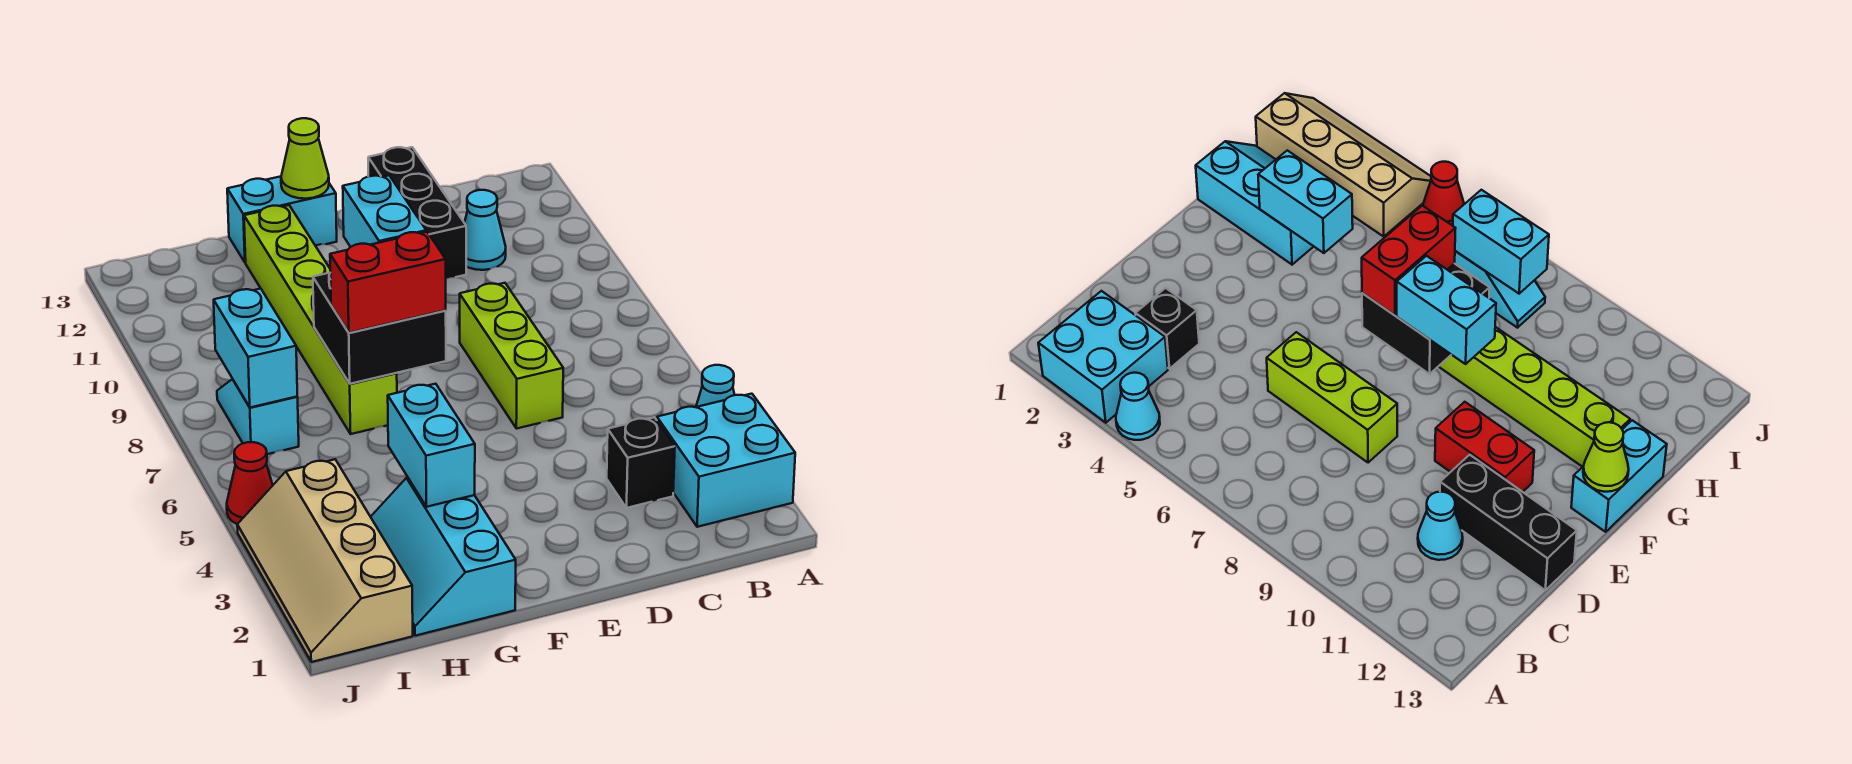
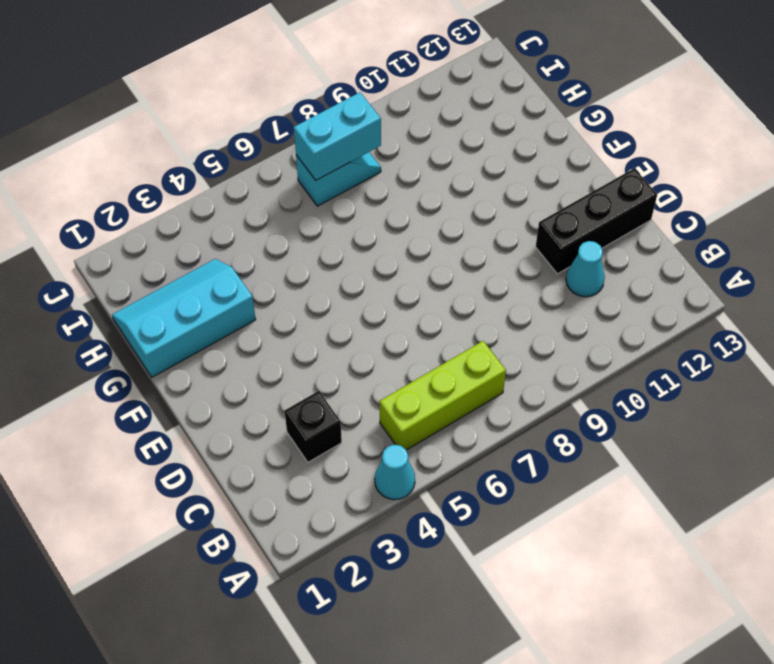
lime 1x3 brick [379,341,506,450] -> lime 1x3 brick moved to [460,283,563,429]
none -> cyan 2x2 brick [657,394,795,527]
none -> red 1x2 brick [1435,402,1534,492]
none -> cyan 1x2 brick [227,176,337,263]

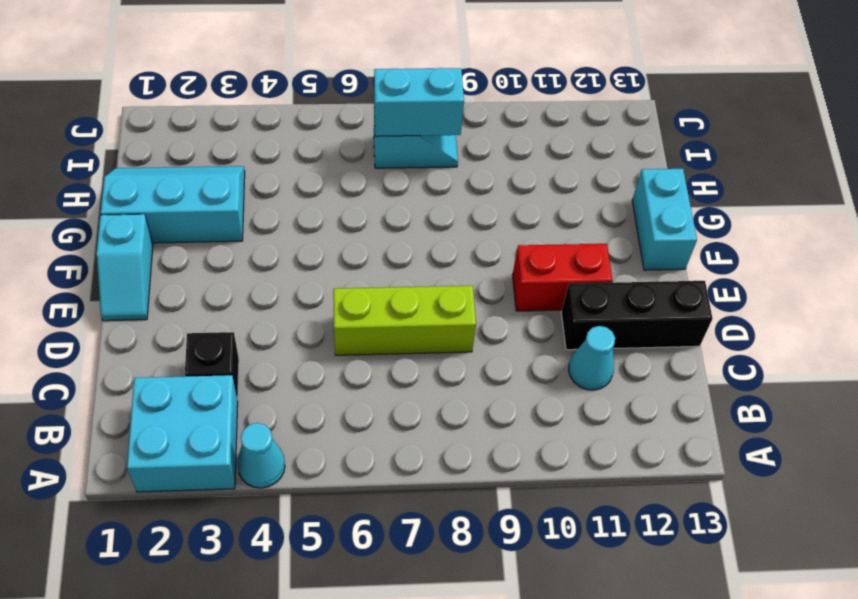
cyan 1x2 slope [96,214,153,321] -> none
none -> lime 1x6 brick [244,205,397,434]
none -> tan 2x4 slope [237,459,413,662]
none -> red 1x1 cone [227,442,273,524]

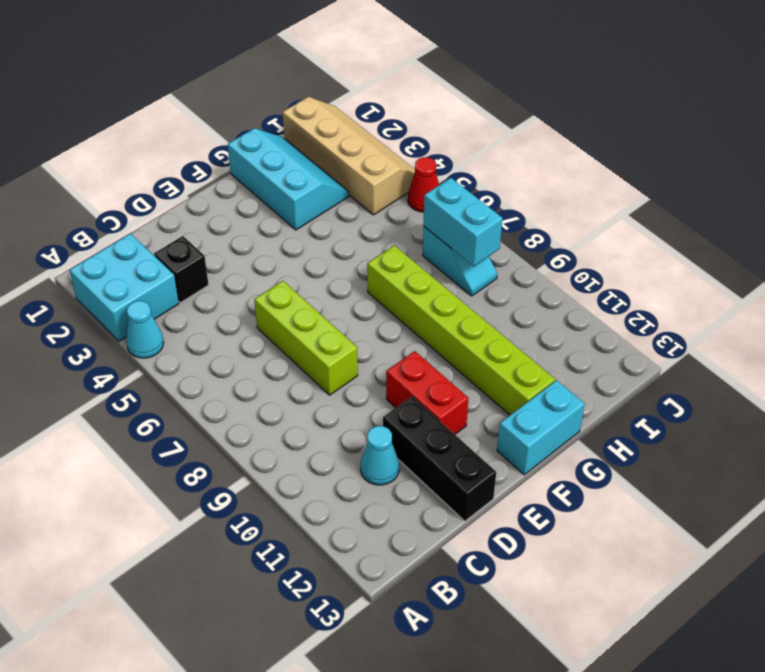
none -> black 2x2 brick [313,273,446,384]
none -> lime 1x1 cone [281,118,329,199]
none -> cyan 1x2 brick [388,384,475,507]

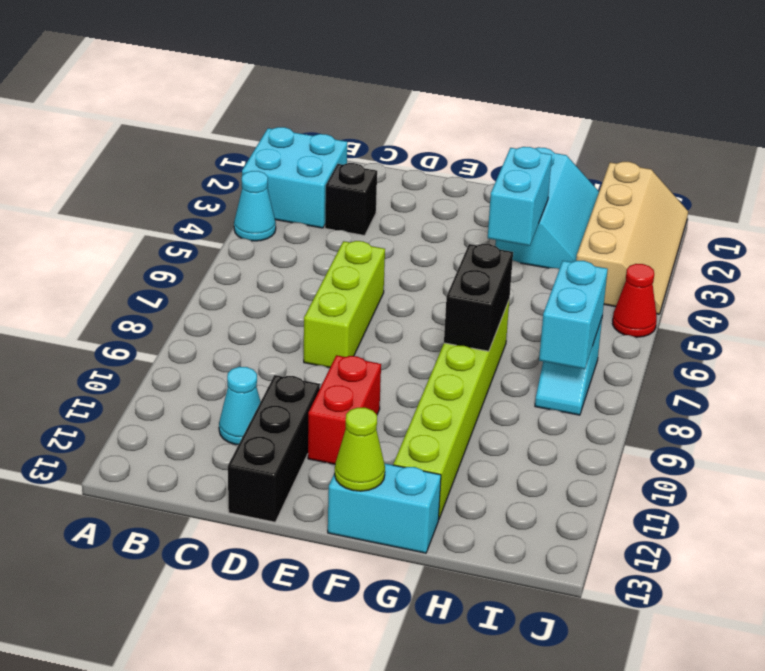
black 1x2 brick [444,244,513,351] -> black 2x2 brick [313,273,446,384]
none -> red 1x2 brick [330,232,446,333]
none -> cyan 1x2 brick [343,176,426,247]

